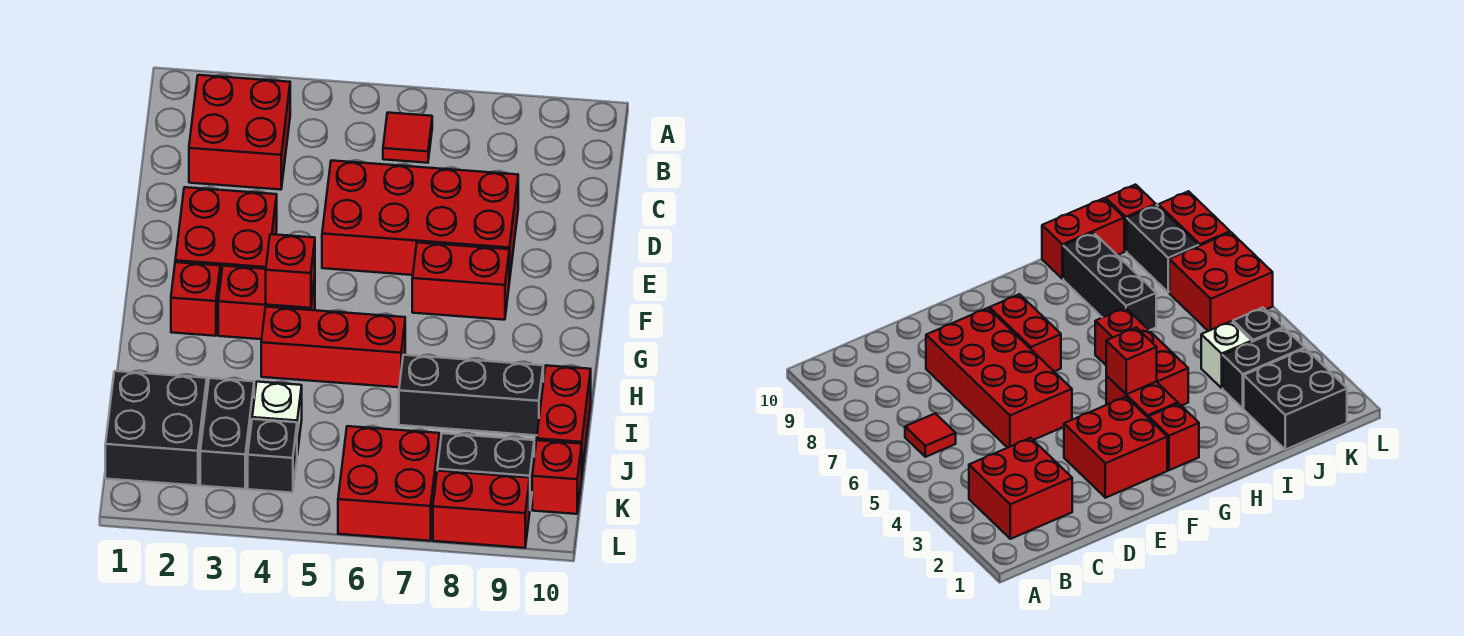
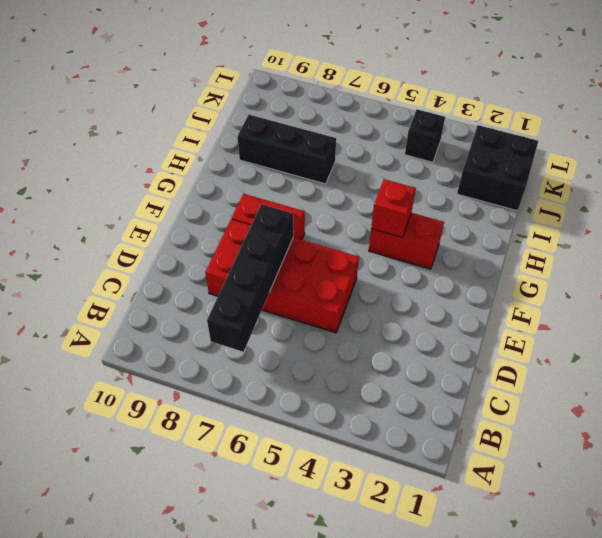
black 1x4 brick [207,204,293,352] -> none
none -> red 2x2 brick [189,75,290,190]
none -> red 1x1 tile [383,113,432,163]
none -> red 2x2 brick [175,187,277,283]

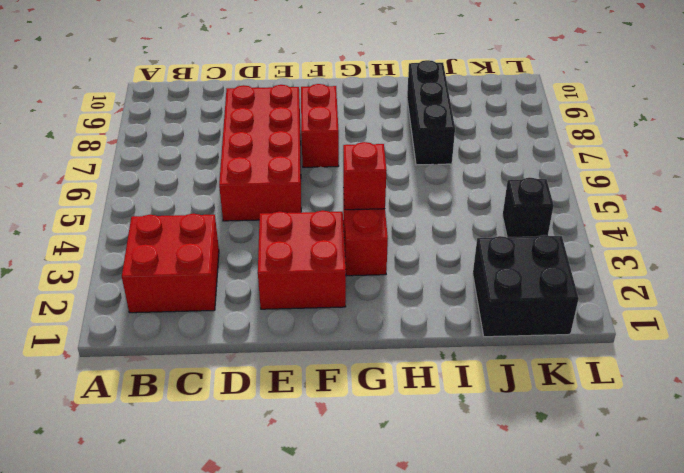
none -> red 1x1 tile [383,113,432,163]
none -> red 1x1 brick [171,262,220,336]
none -> red 1x3 brick [261,307,405,387]

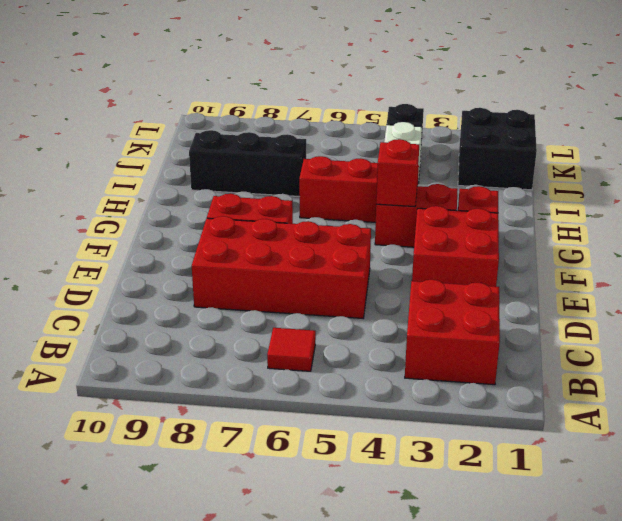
none -> red 1x2 brick [537,365,591,471]
none -> black 1x2 brick [200,378,254,489]
none -> red 2x2 brick [338,426,439,541]

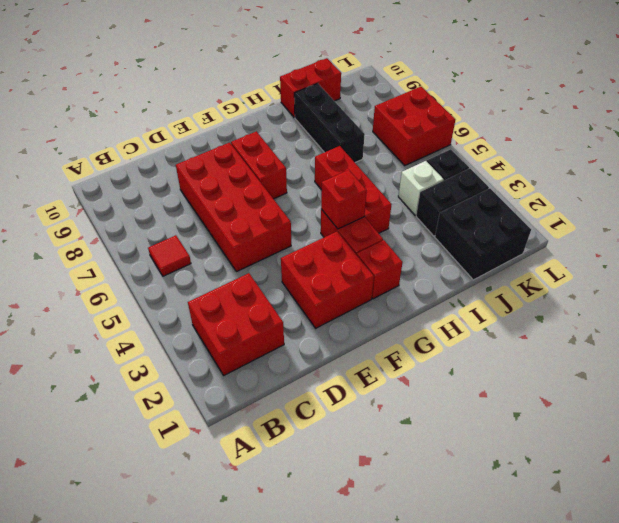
none -> black 1x2 brick [437,433,534,506]
none -> red 1x1 brick [532,440,582,514]
none -> red 1x2 brick [433,471,530,548]

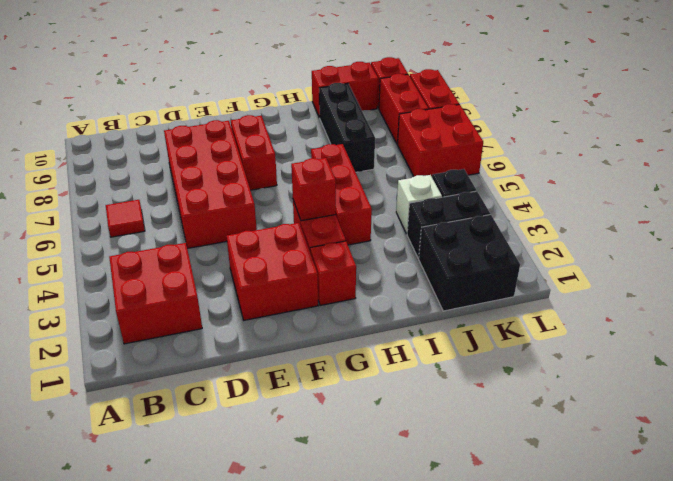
red 1x2 brick [379,74,428,144] -> black 1x2 brick [437,433,534,506]

